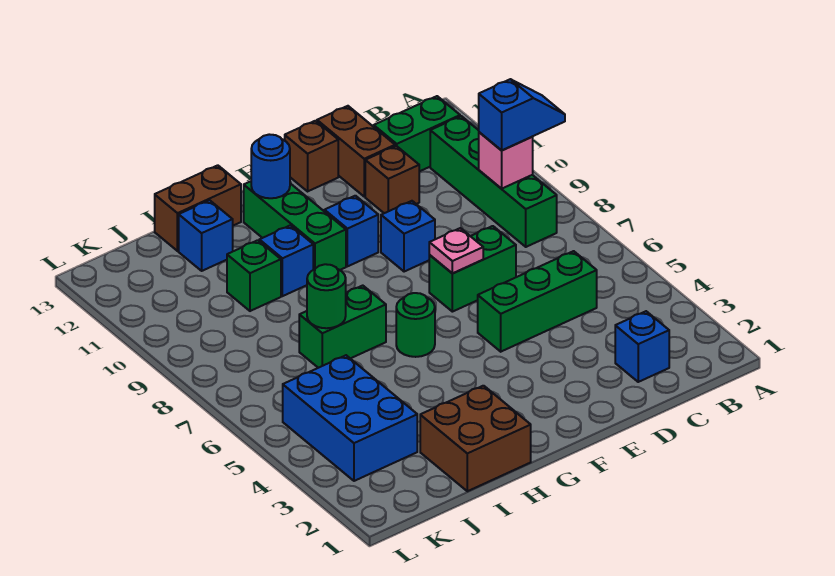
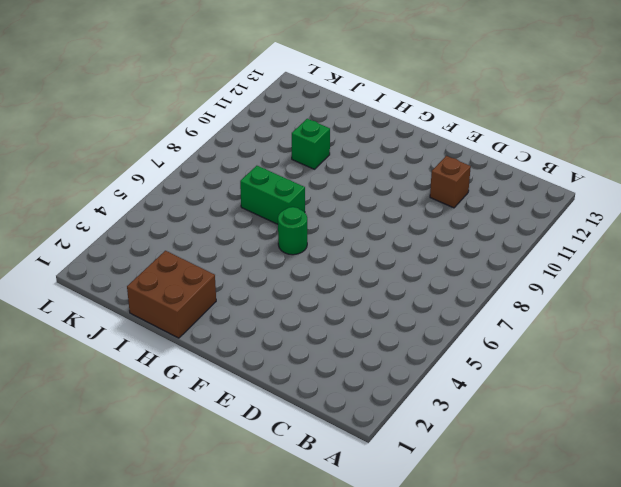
none -> green 1x4 brick [430,116,557,247]
none -> green 1x2 brick [374,96,460,172]
none -> blue 1x1 brick [615,311,669,382]

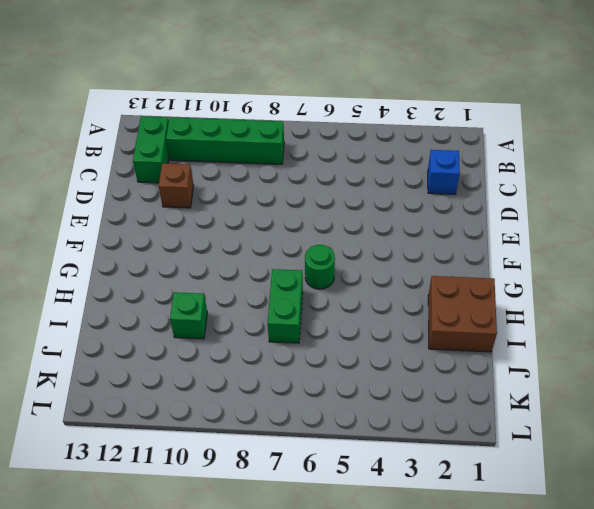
none -> green 1x3 brick [478,251,597,352]
none -> green 1x2 brick [429,226,516,312]
none -> brown 1x2 brick [317,106,395,197]

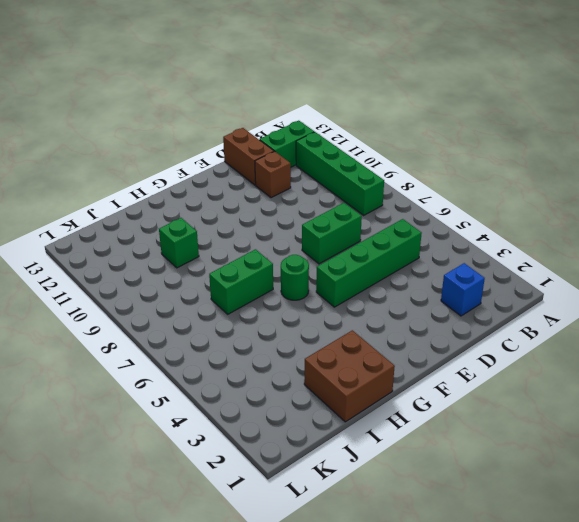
green 1x4 brick [316,219,422,307] -> green 1x3 brick [478,251,597,352]
none -> blue 1x1 brick [381,201,435,272]
none -> brown 1x1 brick [285,121,338,191]
none -> blue 1x1 brick [324,196,378,266]

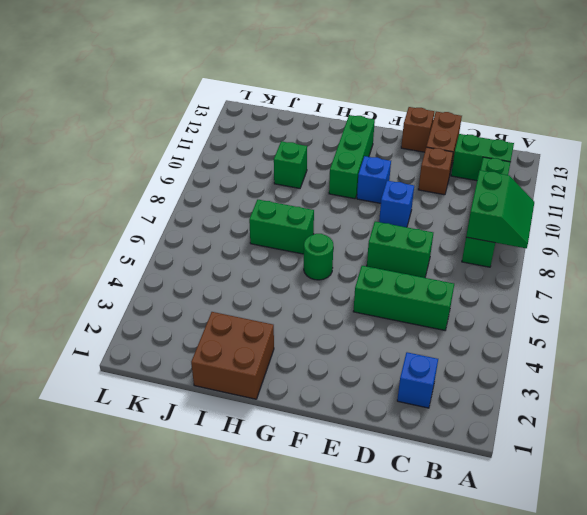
green 2x2 slope [466,170,534,248] -> pink 1x1 brick [479,132,533,189]
none -> blue 1x1 brick [259,225,313,296]
none -> brown 1x2 brick [155,165,241,251]
none -> blue 1x1 brick [179,200,233,271]

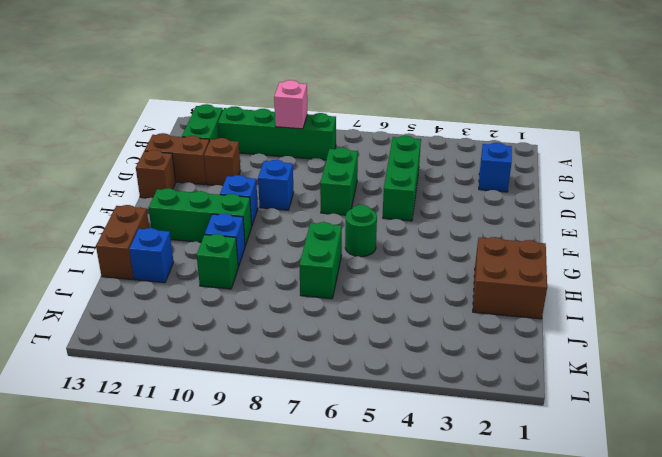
none -> blue 2x3 brick [283,355,417,481]
none -> pink 1x1 plate [429,228,483,274]
none -> blue 1x1 round brick [251,134,290,198]

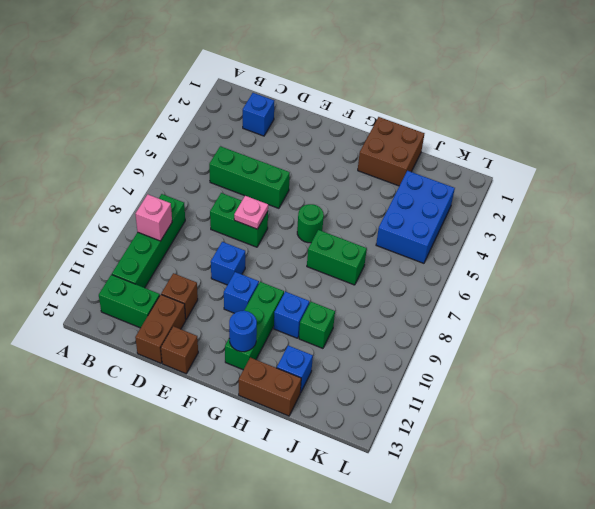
none -> green 1x1 round brick [307,264,346,328]
none -> blue 1x2 slope [479,79,565,150]

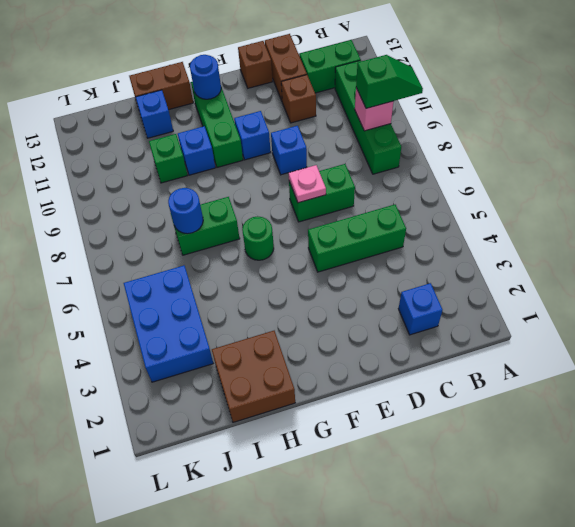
green 1x2 slope [356,55,423,108] -> blue 1x2 slope [479,79,565,150]
blue 1x1 round brick [168,188,203,234] -> green 1x1 round brick [307,264,346,328]

